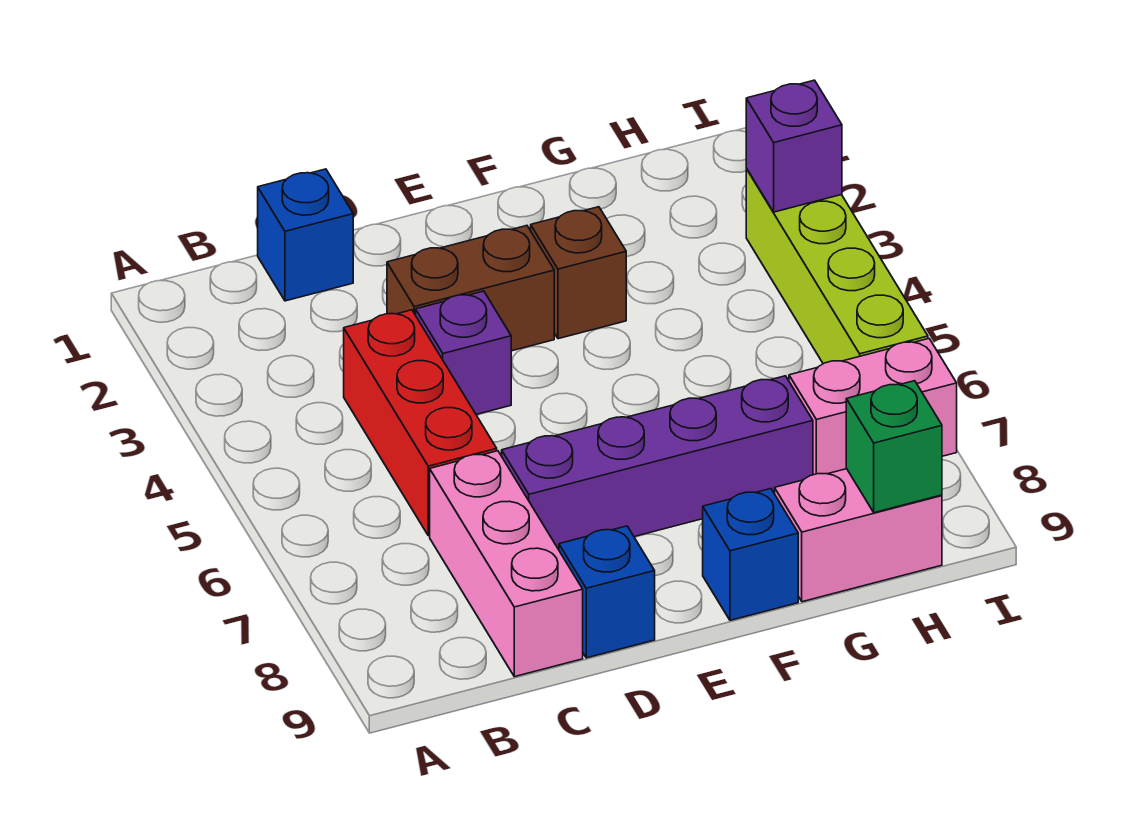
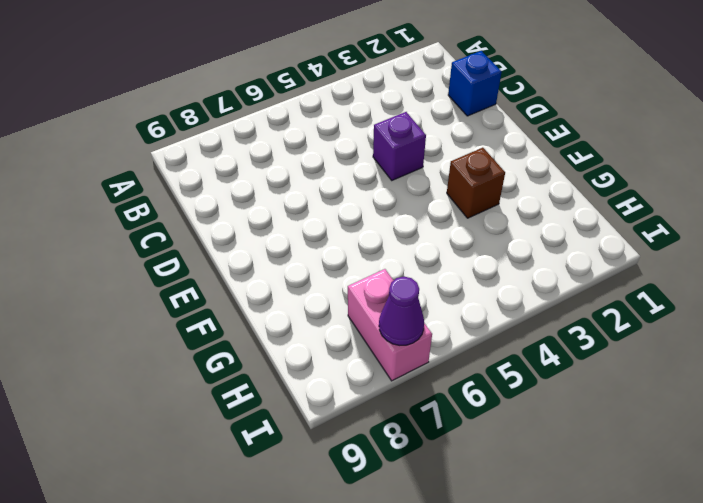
purple 1x1 cone [379,277,424,345] -> none
none -> red 1x3 brick [344,310,497,536]
none -> pink 1x3 brick [430,451,583,677]
none -> brown 1x2 brick [387,226,554,351]

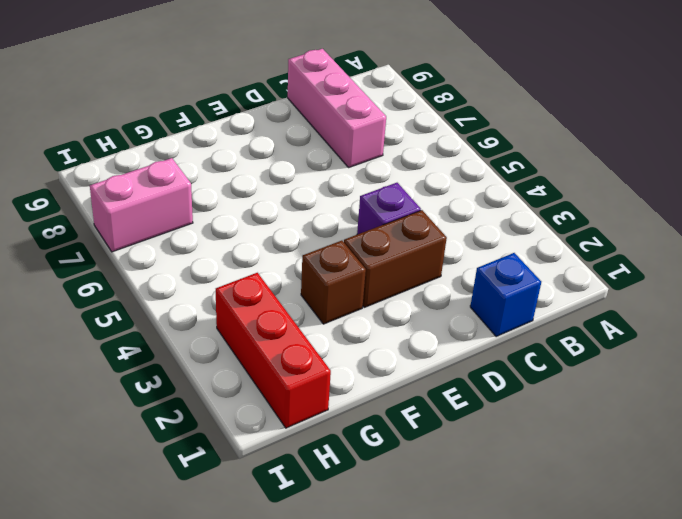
red 1x3 brick [216,273,331,428] -> red 1x3 brick moved to [344,310,497,536]
none -> purple 1x4 brick [502,376,813,550]
none -> blue 1x1 brick [559,526,655,658]
none -> blue 1x1 brick [703,489,798,620]

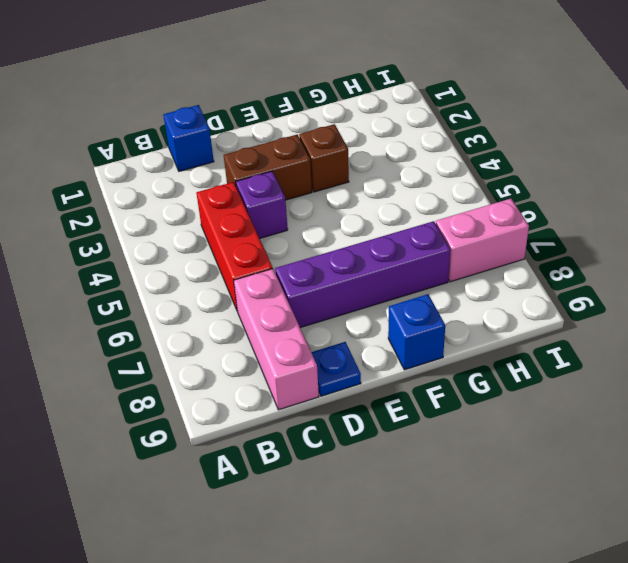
blue 1x1 plate [311,342,361,396] -> blue 1x1 brick [559,526,655,658]
none -> pink 1x2 brick [775,469,942,602]
none -> lime 1x4 brick [746,169,928,364]
none -> green 1x1 brick [846,381,942,513]

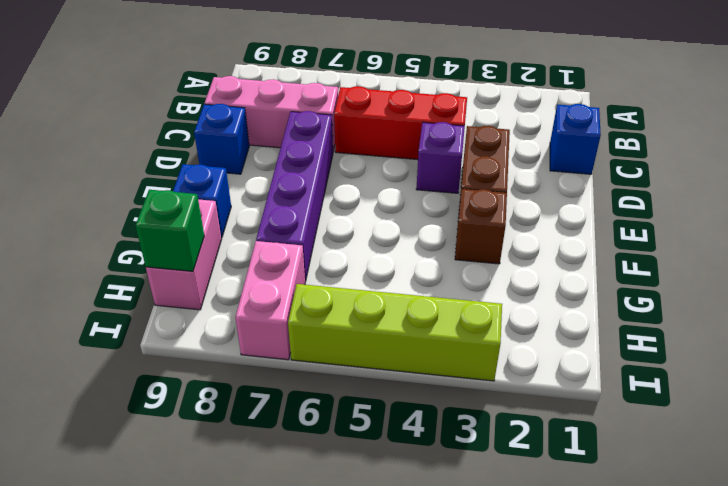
none -> purple 1x1 brick [746,80,842,212]

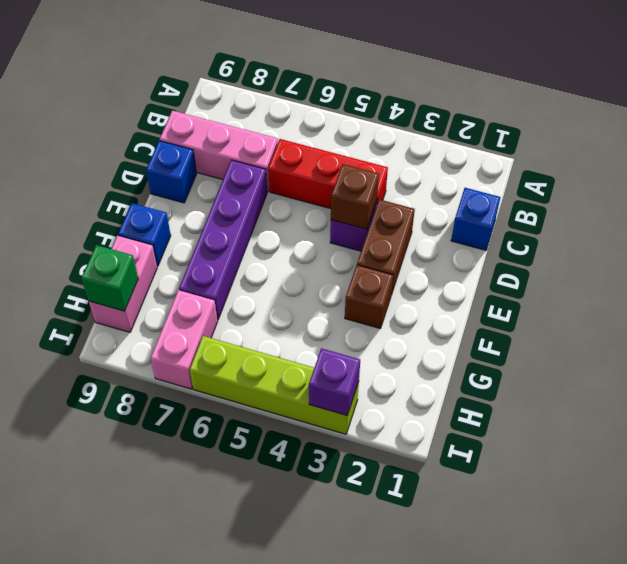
brown 1x1 brick [331,164,379,229] -> none

